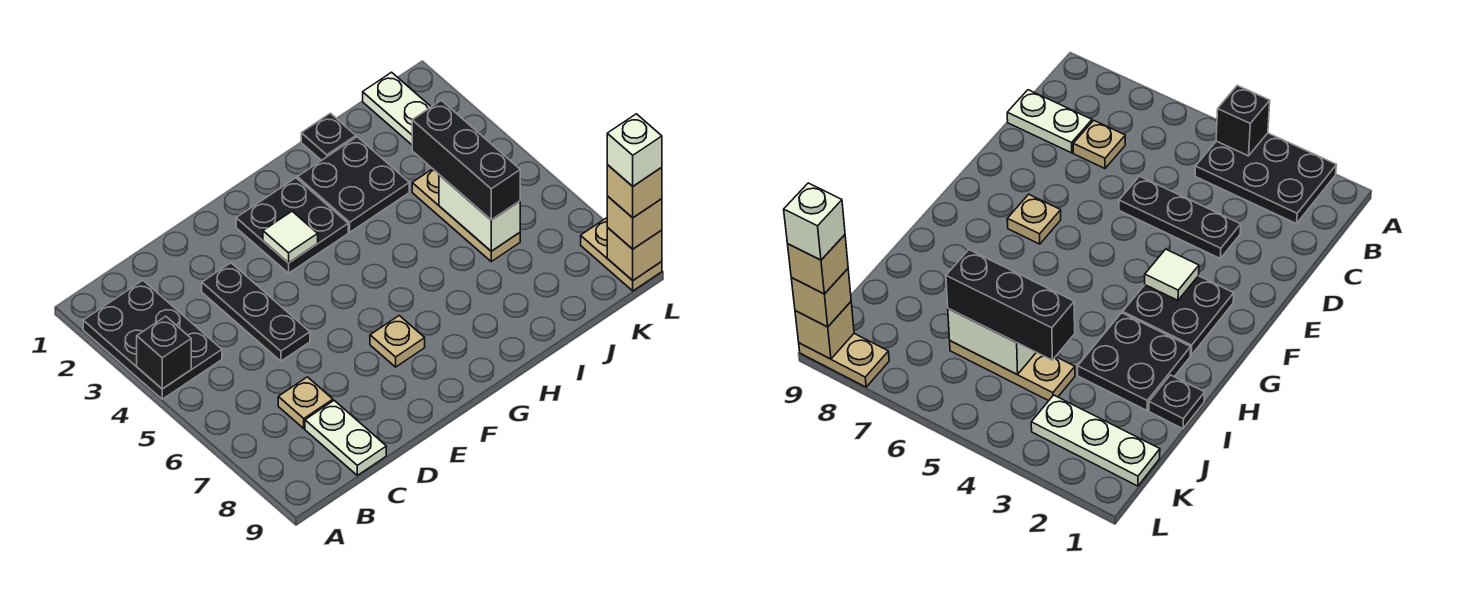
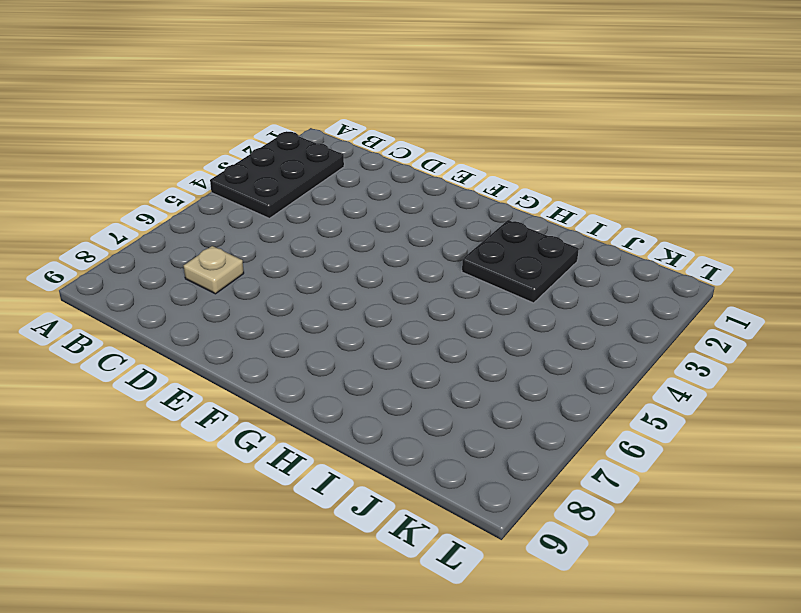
none -> white 1x2 plate [305,401,386,475]
none -> black 1x3 plate [202,263,310,361]
none -> black 2x2 plate [236,178,348,273]

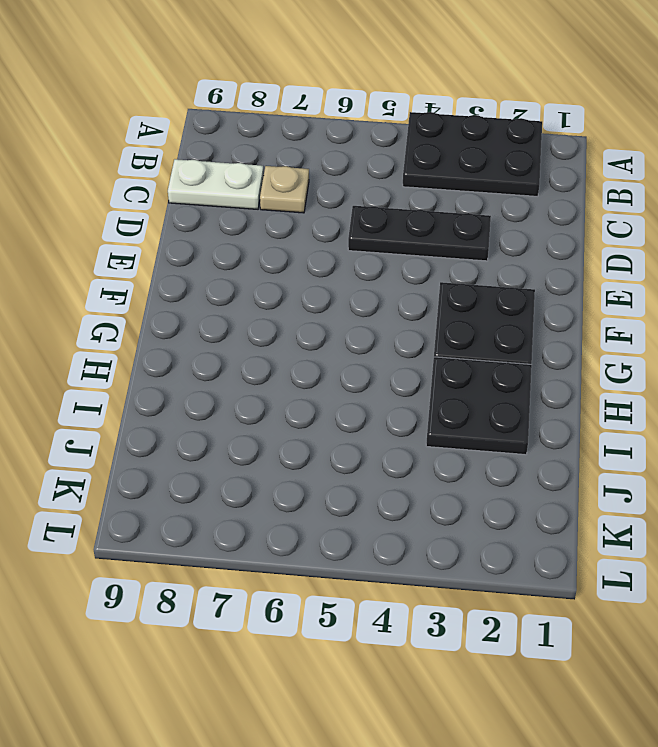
none -> tan 1x1 plate [370,316,425,367]
none -> black 1x1 plate [301,113,356,161]
none -> tan 1x3 plate [412,169,520,261]

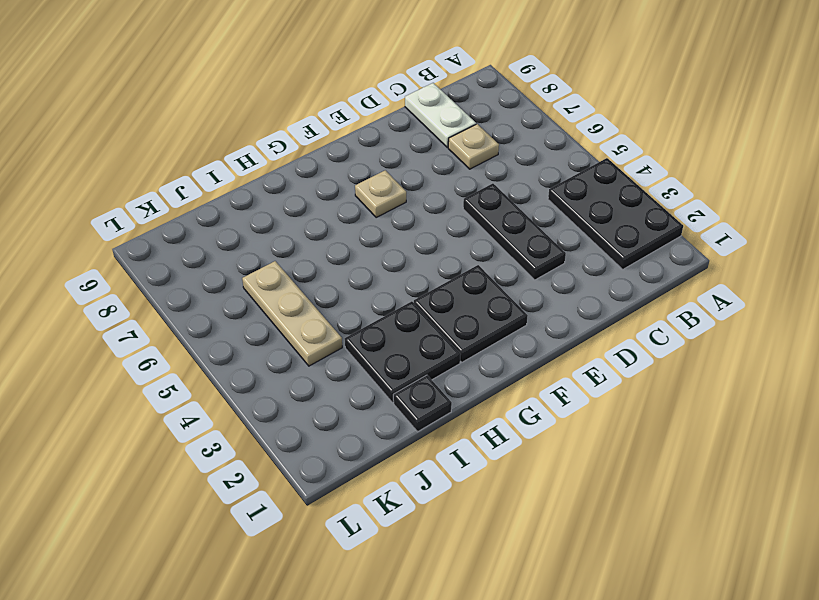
none -> white 1x3 plate [363,72,431,145]
none -> tan 1x2 plate [581,218,662,291]
none -> black 1x1 brick [137,316,191,389]

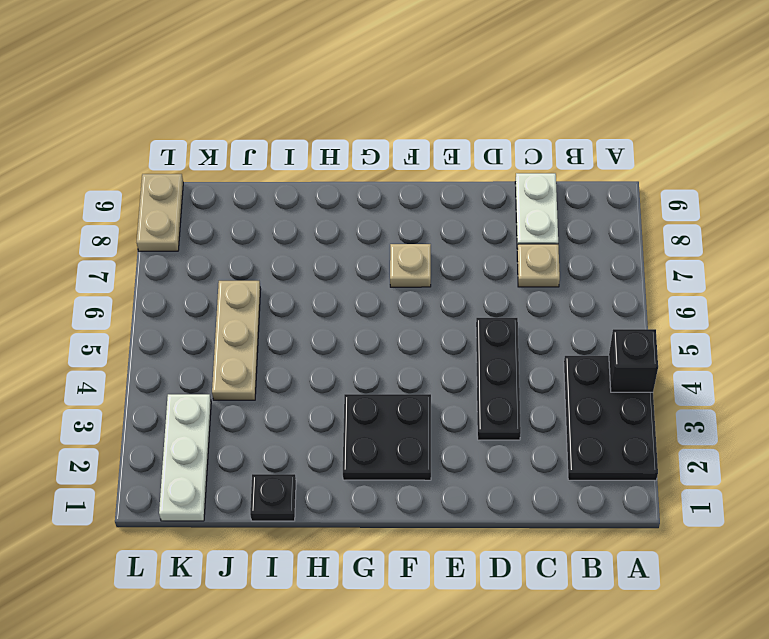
none -> black 2x2 plate [297,137,409,232]
none -> white 1x1 tile [263,211,318,263]
none -> white 1x2 brick [439,175,520,251]

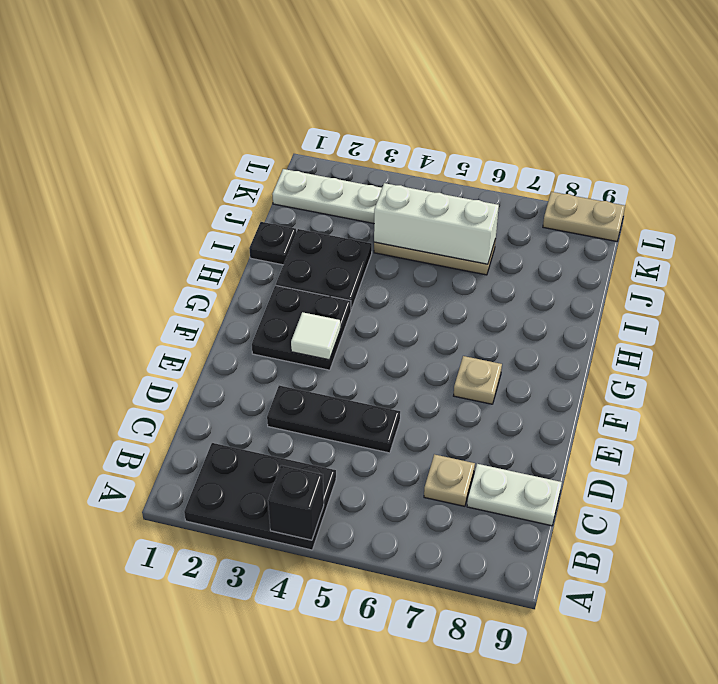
white 1x3 brick [374,183,499,264] -> white 1x2 brick [439,175,520,251]
none -> tan 1x1 brick [607,228,662,280]
none -> black 1x3 brick [412,100,520,220]
none -> tan 1x1 brick [607,196,662,249]

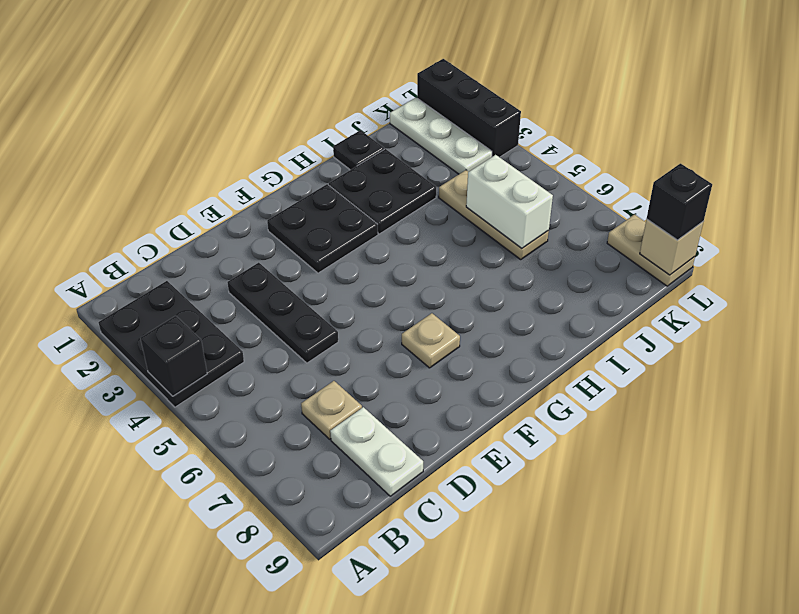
black 1x3 brick [417,59,521,157] -> black 1x3 brick moved to [412,100,520,220]
black 1x1 brick [647,164,712,240] -> tan 1x1 brick [607,196,662,249]
none -> white 1x1 tile [263,211,318,263]
none -> tan 1x1 brick [607,165,662,218]
none -> white 1x1 brick [607,114,662,186]

